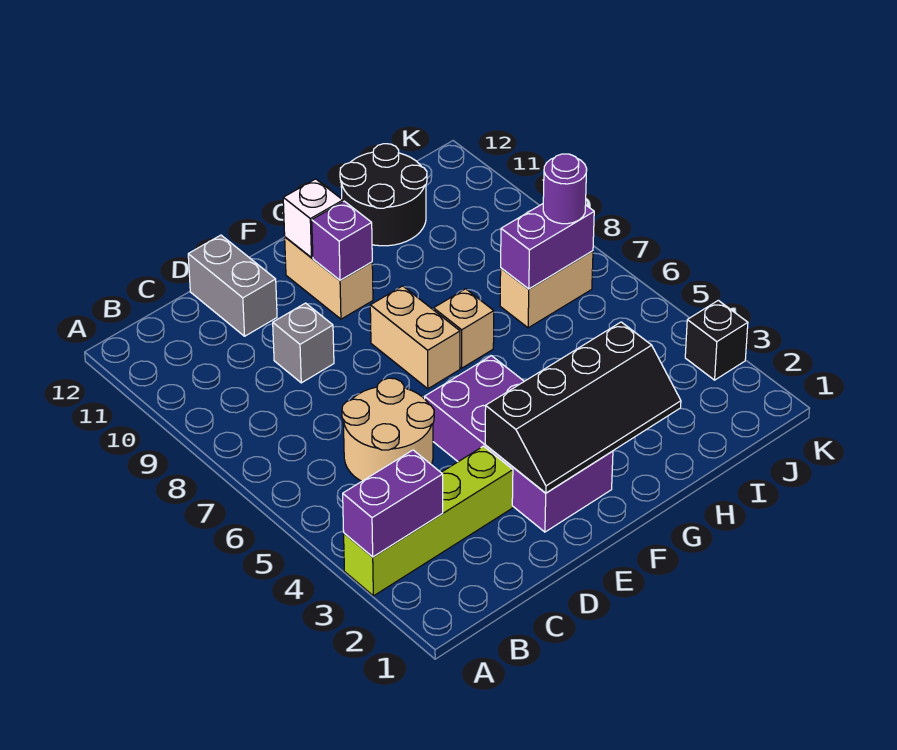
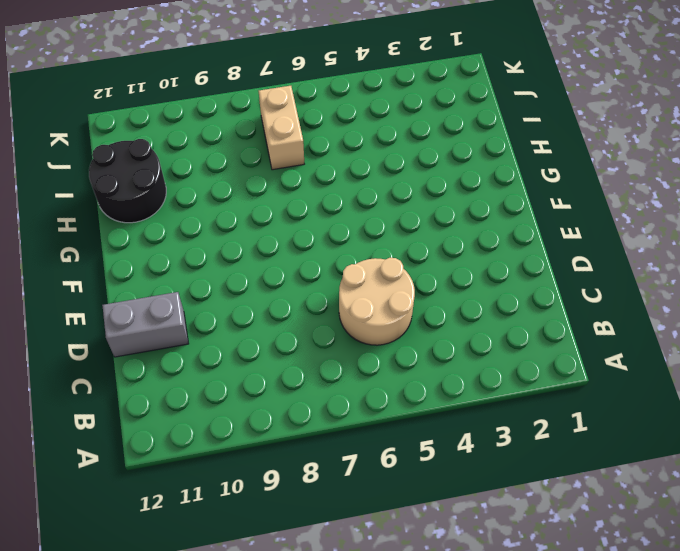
none -> lime 1x4 brick [344,446,513,596]
none -> grey 1x1 brick [273,303,334,383]
none -> purple 2x4 brick [425,356,613,532]

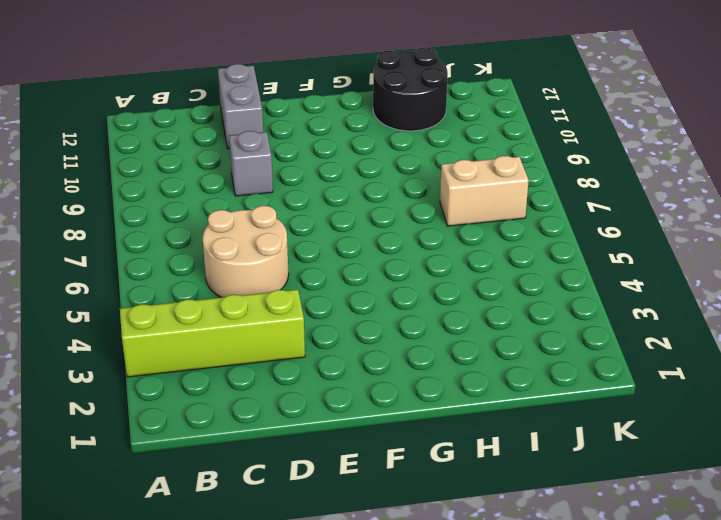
none -> purple 2x4 brick [425,356,613,532]
none -> tan 1x2 brick [370,286,460,389]
none -> tan 1x2 brick [285,237,373,319]

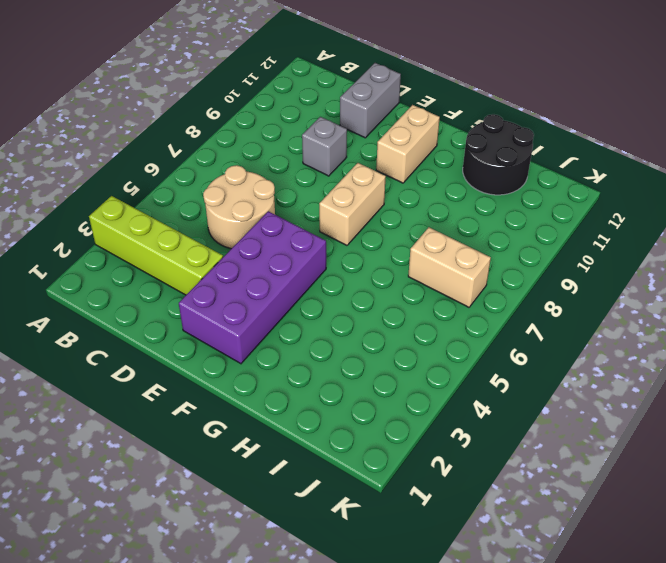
none -> tan 1x1 brick [434,289,494,368]
none -> black 1x1 brick [685,300,748,380]
none -> purple 1x2 brick [343,450,443,557]

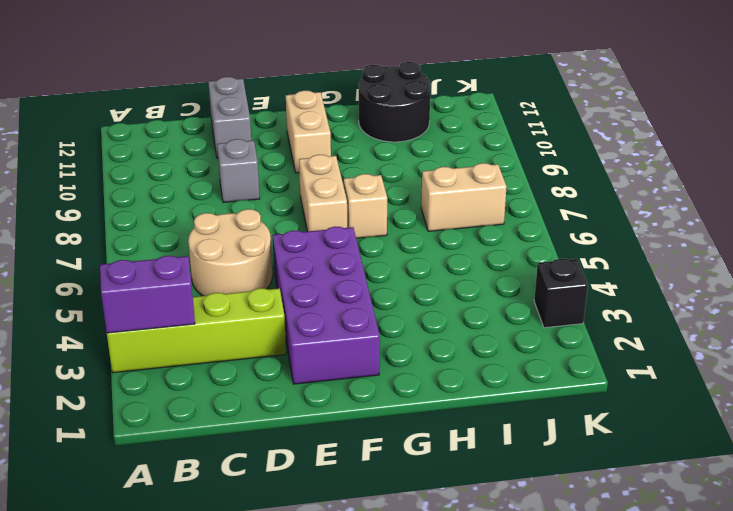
none -> black 2x4 slope [485,322,681,493]
none -> purple 1x1 brick [312,201,372,280]
none -> white 1x1 brick [283,179,343,258]

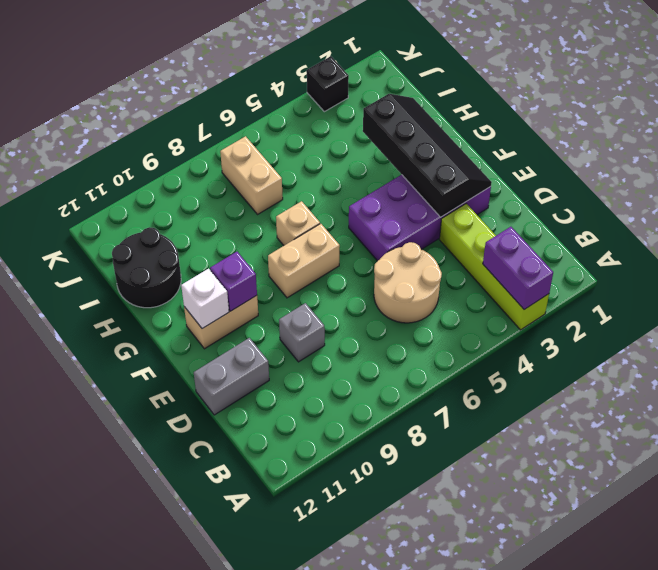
none -> purple 1x2 brick [501,204,594,289]
none -> purple 1x1 round brick [543,154,587,224]

